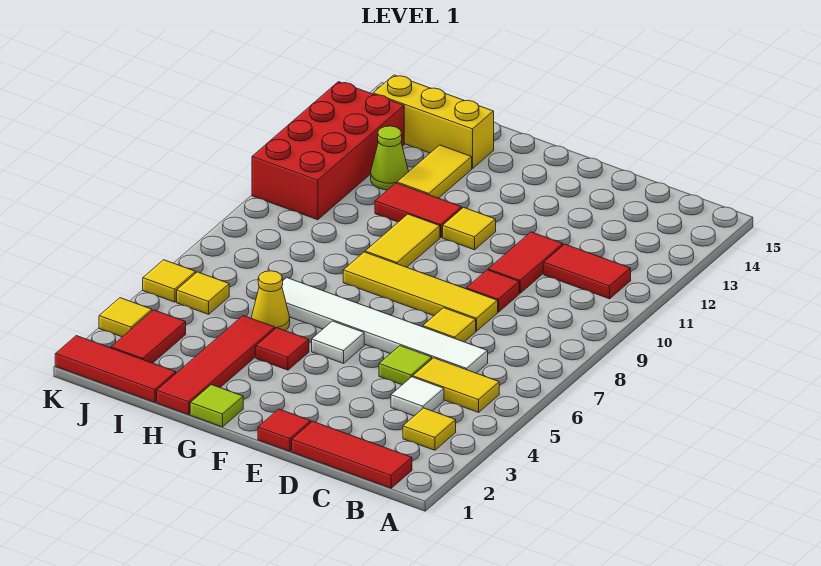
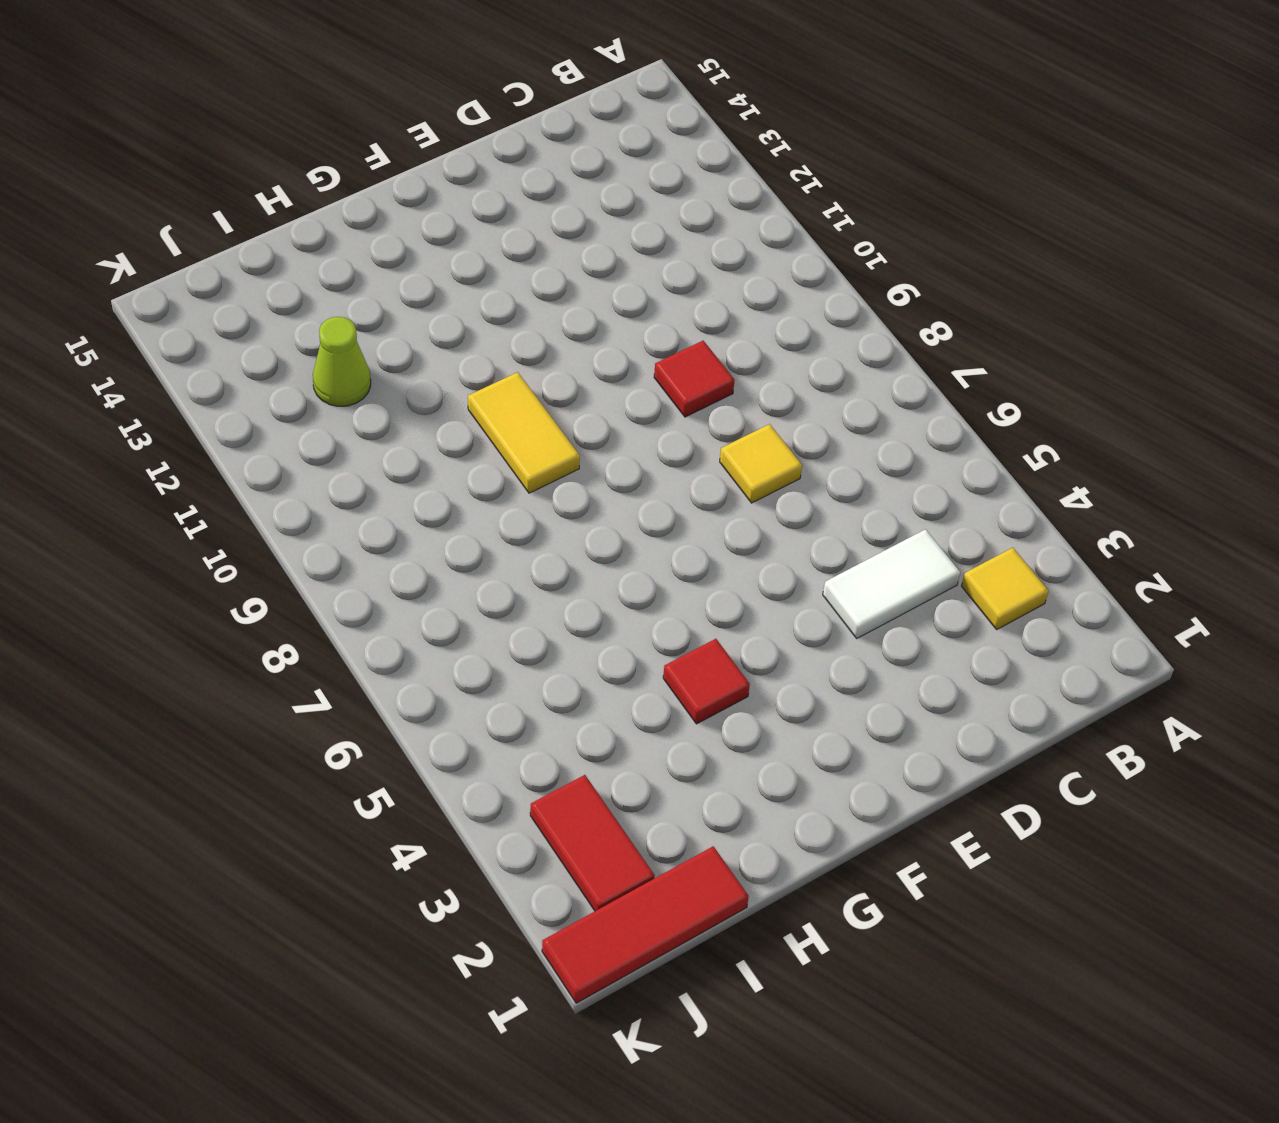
white 1x2 tile [823,529,960,638] -> white 1x1 tile [391,377,444,416]
none -> red 1x3 tile [292,421,412,488]
none -> yellow 1x2 tile [413,358,499,412]
none -> red 1x2 tile [544,244,631,299]

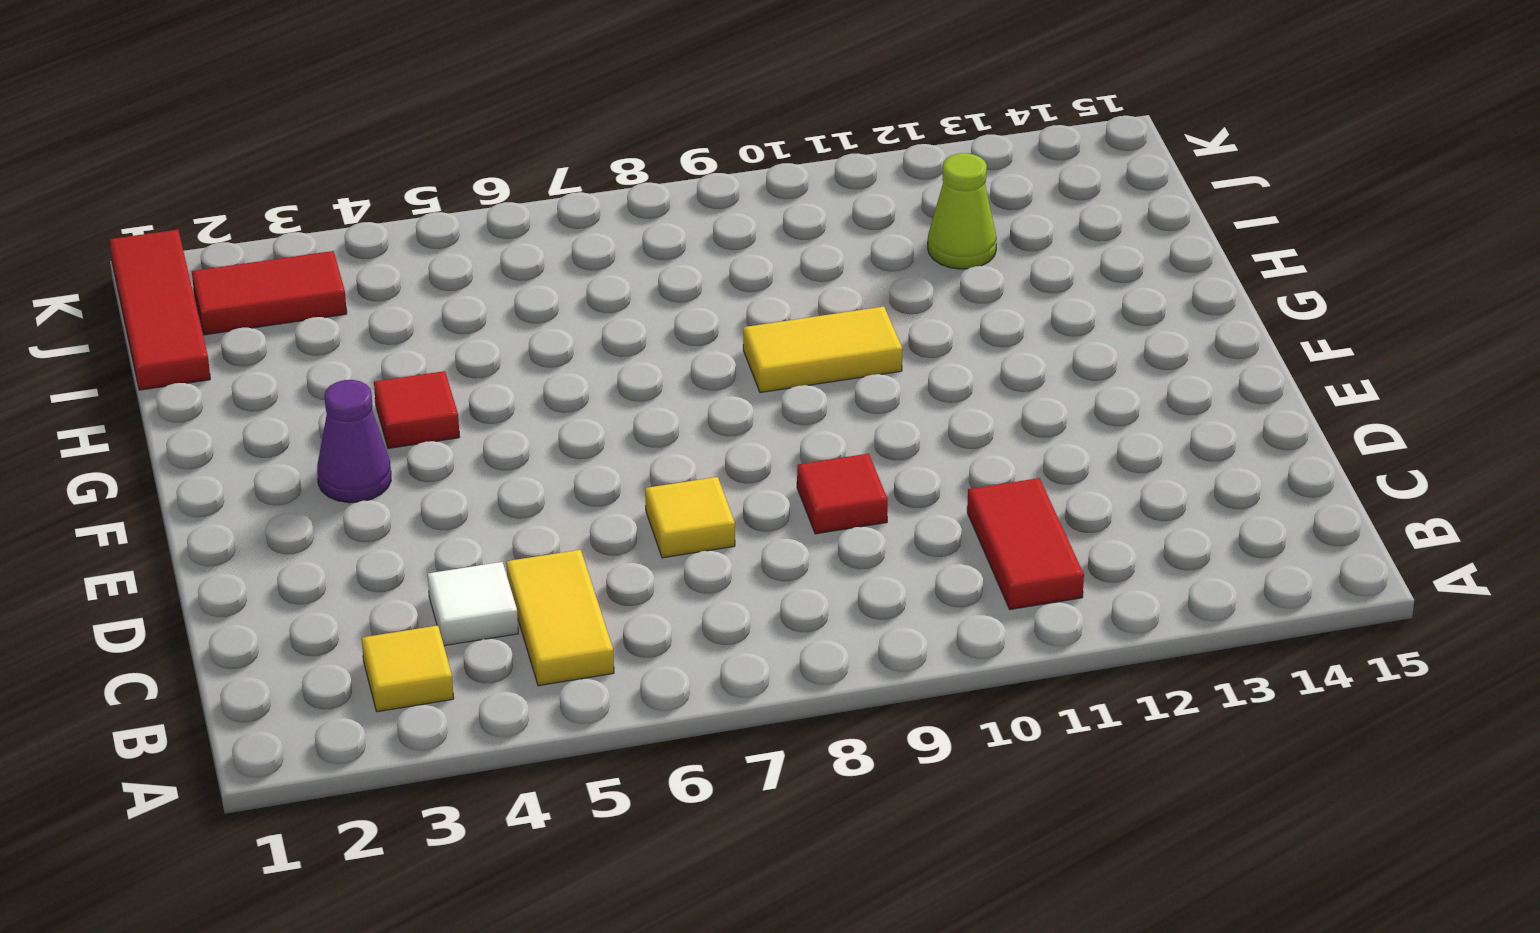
purple 1x1 cone [317,380,391,503] -> none
none -> red 1x3 tile [292,421,412,488]
none -> white 1x6 tile [282,278,488,373]
none -> lime 1x1 tile [379,346,432,385]

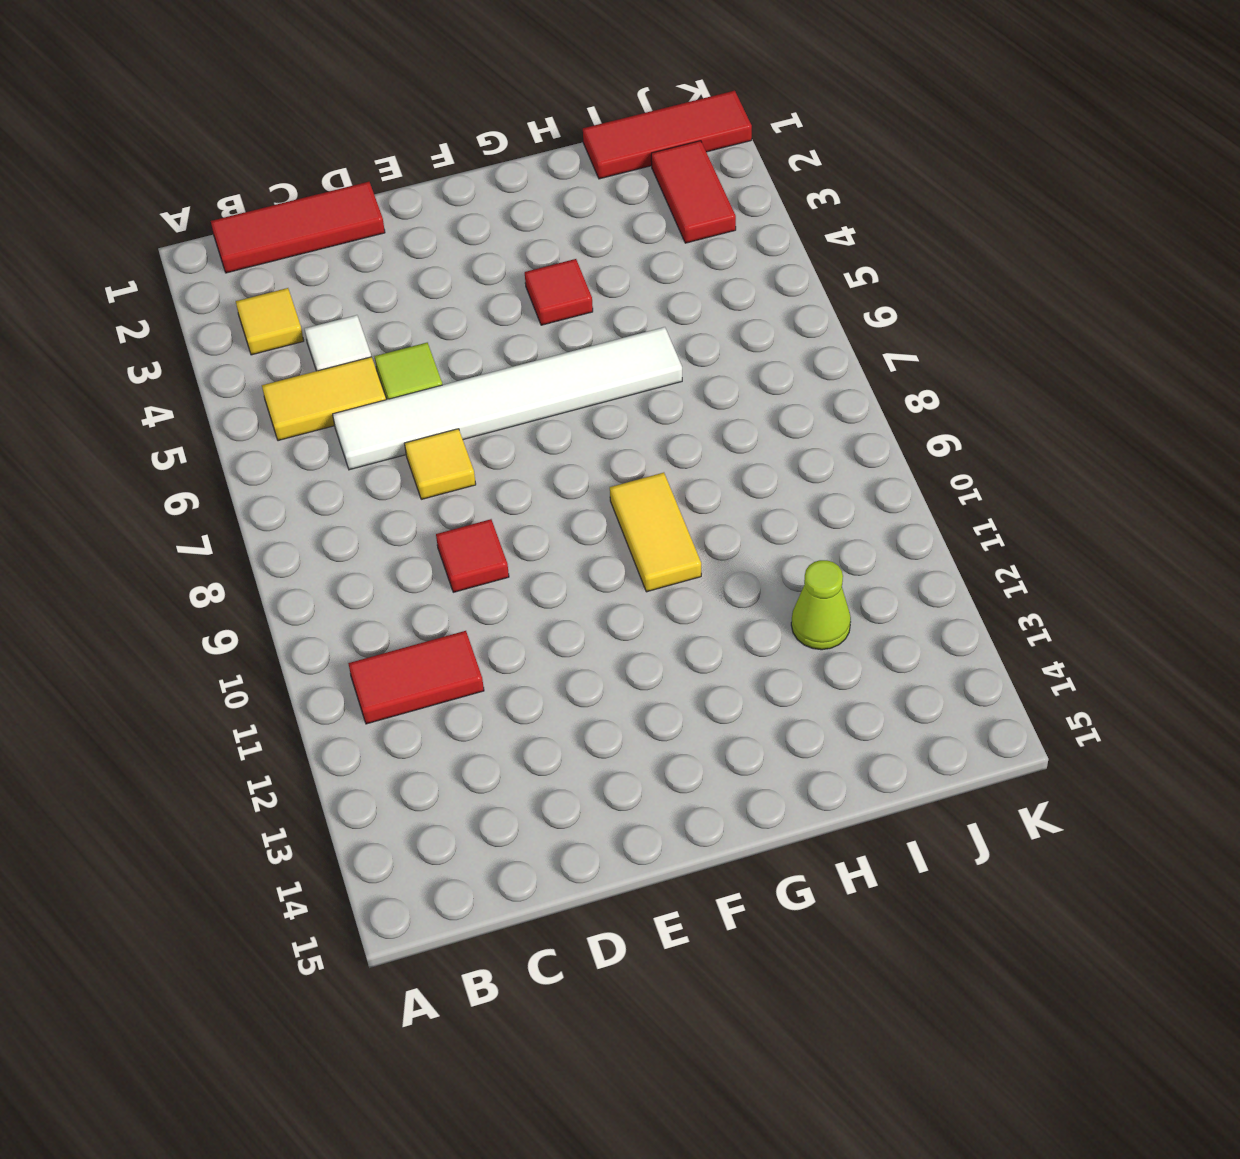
none -> yellow 1x4 tile [343,252,498,331]
none -> red 1x2 tile [488,232,563,293]
none -> red 1x1 tile [258,409,311,451]

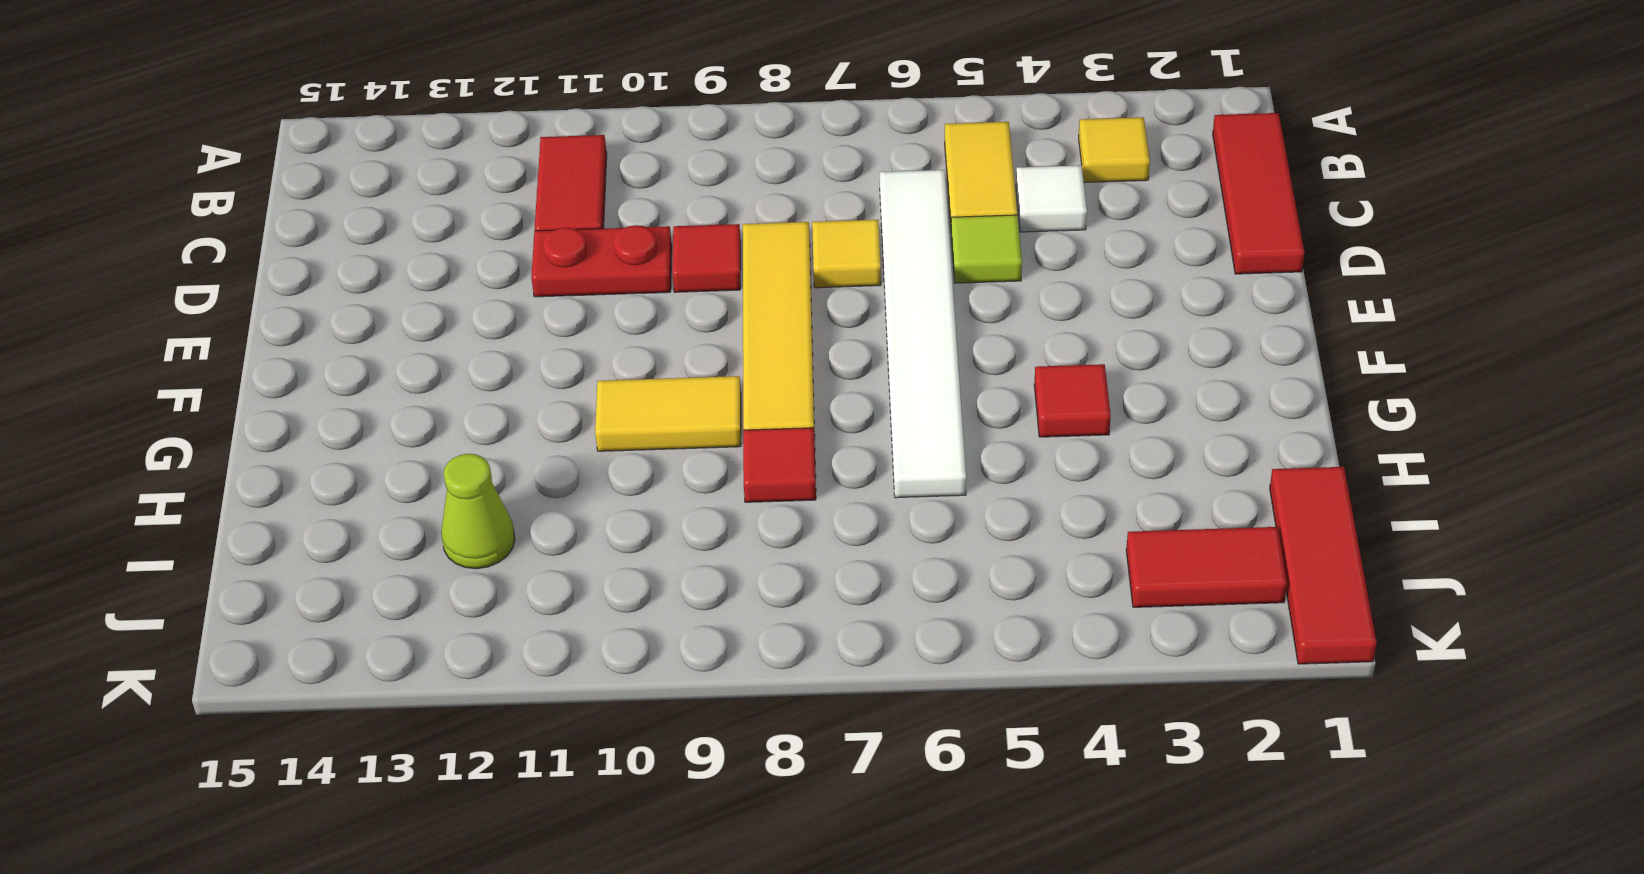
red 1x2 plate [531,225,672,297] -> red 1x2 tile [488,232,563,293]
red 1x1 tile [743,428,816,502] -> red 1x1 tile moved to [258,409,311,451]
none -> white 1x1 tile [312,321,364,363]
none -> yellow 1x1 tile [443,208,496,250]
none -> lime 1x1 tile [190,385,243,427]

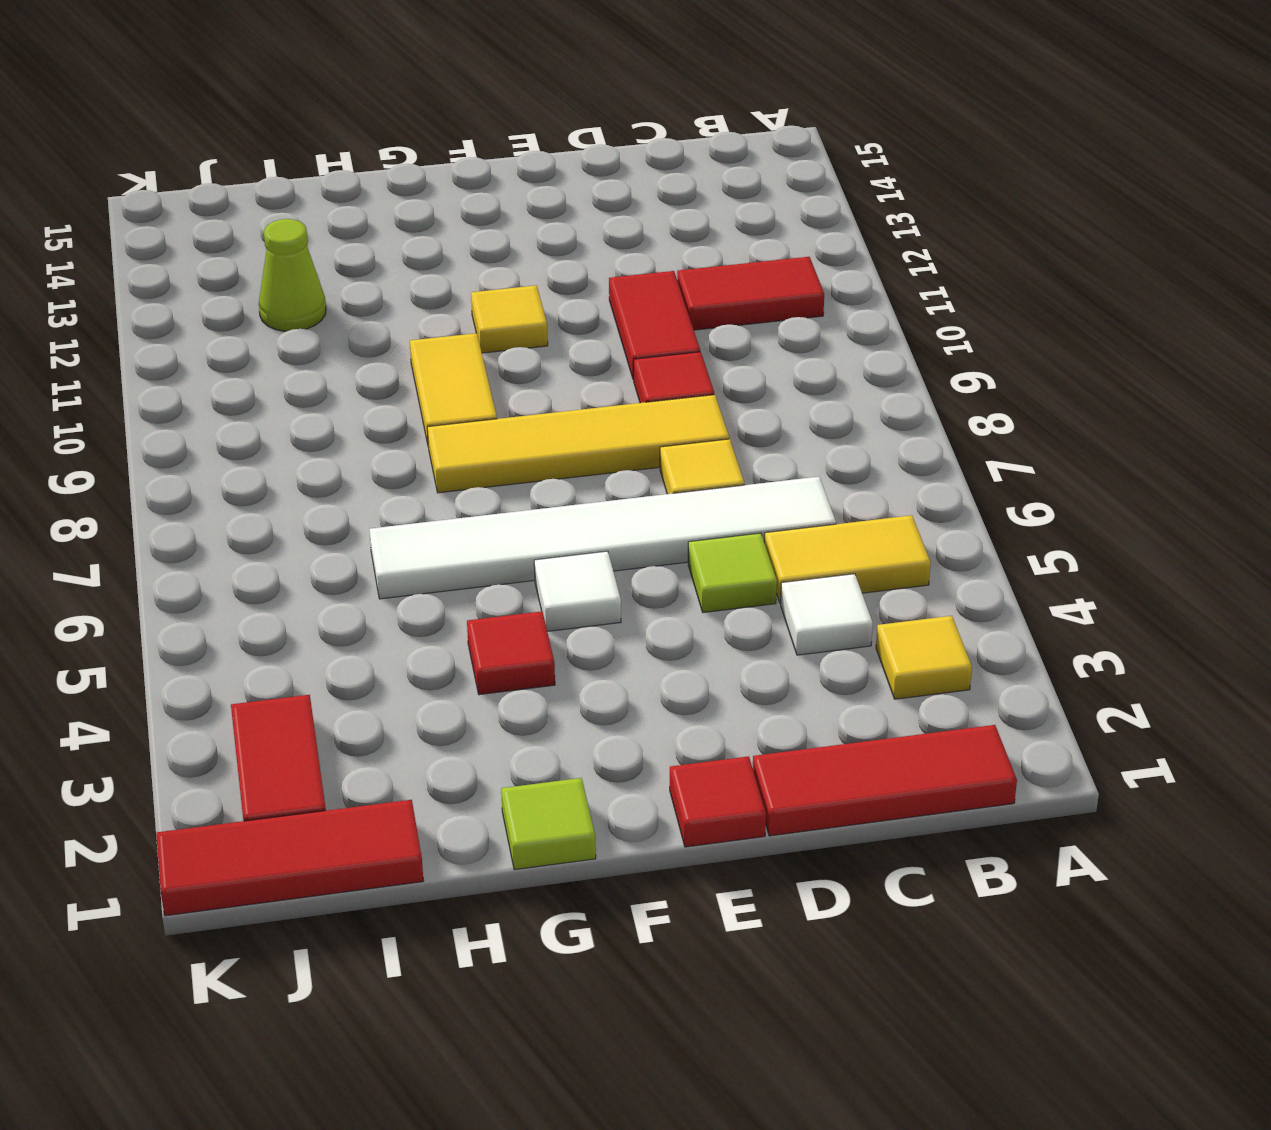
none -> red 1x2 tile [375,183,462,238]
none -> red 1x4 tile [157,316,275,415]
none -> yellow 1x1 cone [252,271,290,331]

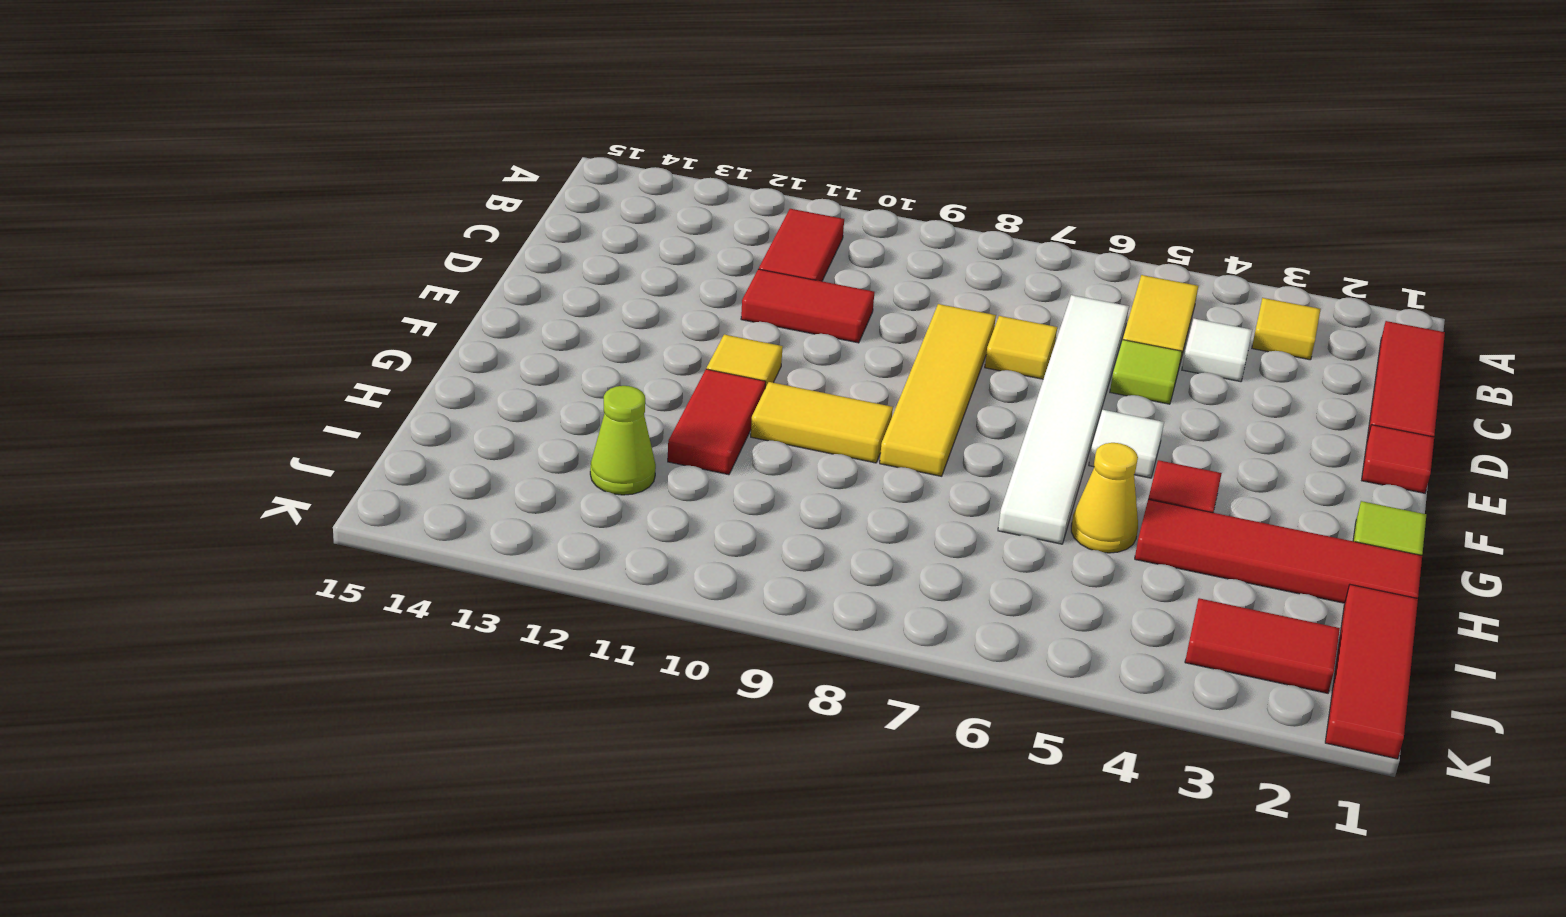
none -> red 1x1 tile [466,270,519,312]
none -> yellow 1x2 tile [397,145,472,198]
none -> yellow 1x3 brick [373,75,494,168]

